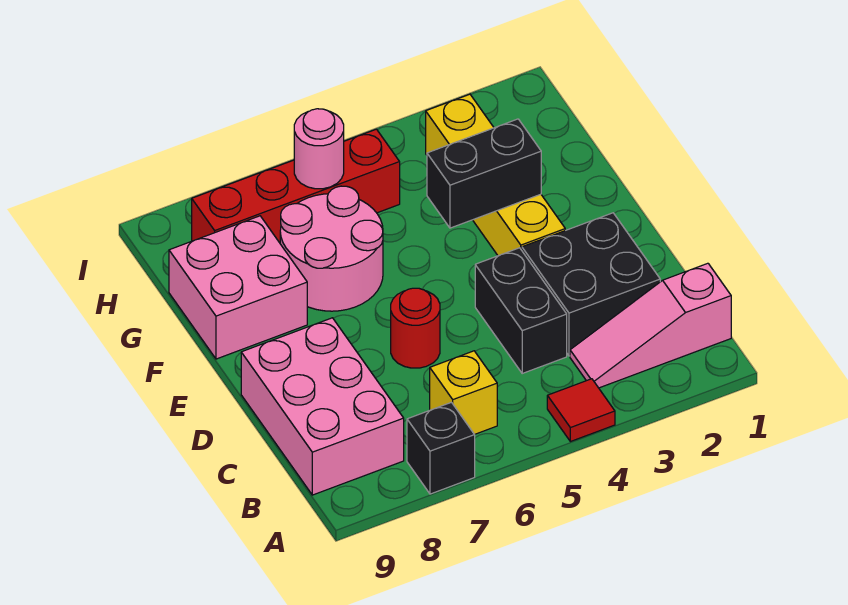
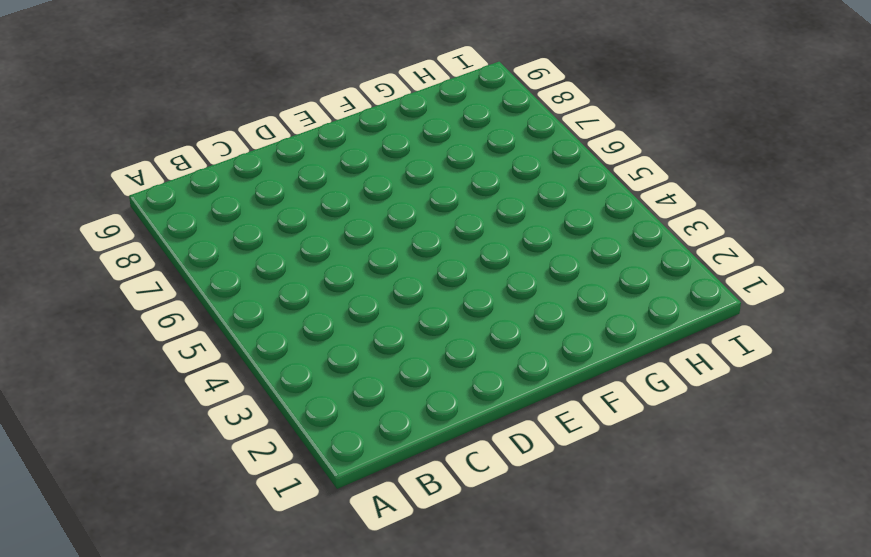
none -> red 1x1 tile [547,379,615,442]
none -> black 1x1 brick [407,402,475,494]
none -> pink 1x3 slope [570,263,731,388]

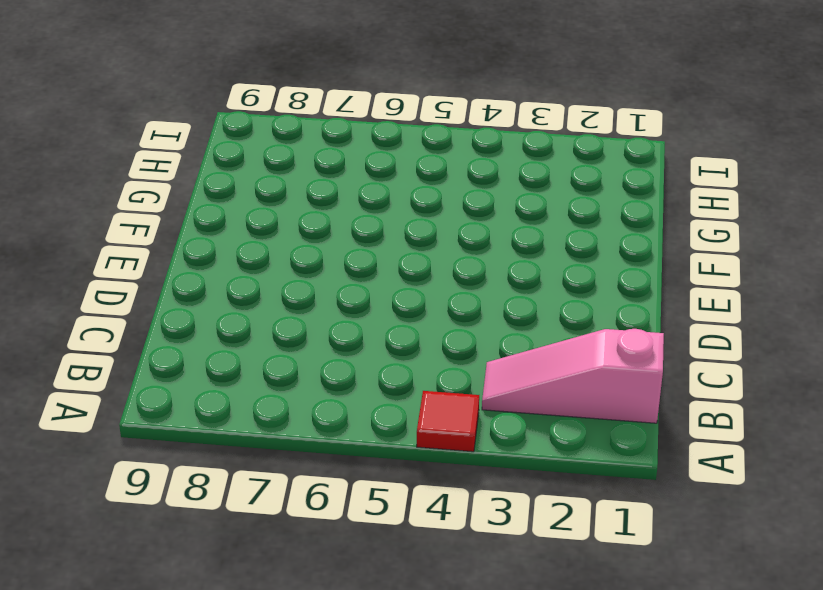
none -> black 1x1 brick [407,402,475,494]
none -> yellow 1x1 brick [430,351,497,435]
none -> pink 2x3 brick [241,318,404,495]

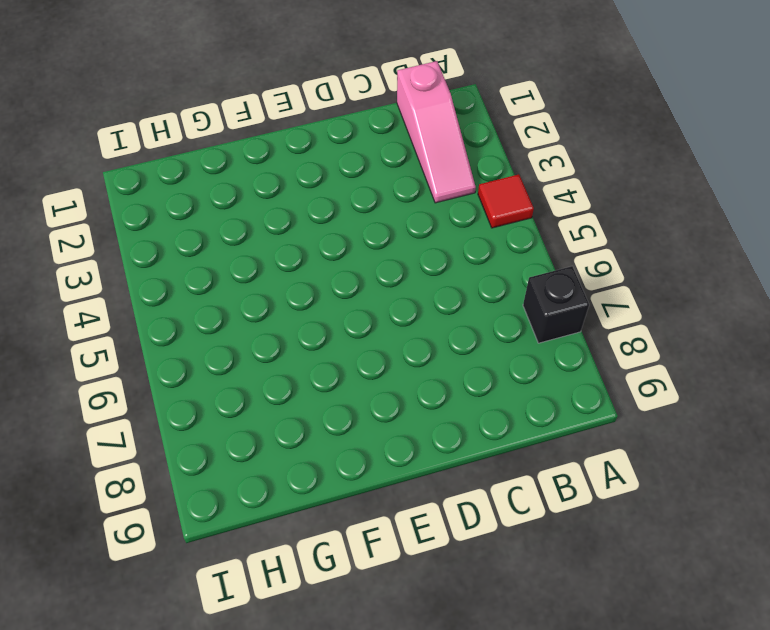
none -> yellow 1x1 brick [430,351,497,435]
none -> pink 2x3 brick [241,318,404,495]
none -> black 2x2 brick [522,213,660,356]

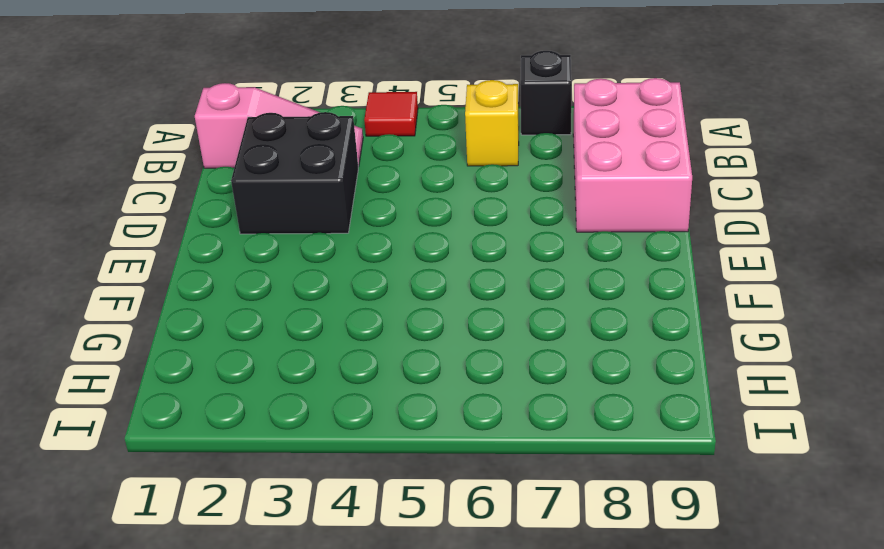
none -> black 1x2 brick [475,248,567,373]
none -> red 1x1 round brick [391,288,440,368]
none -> yellow 1x4 brick [426,94,565,256]

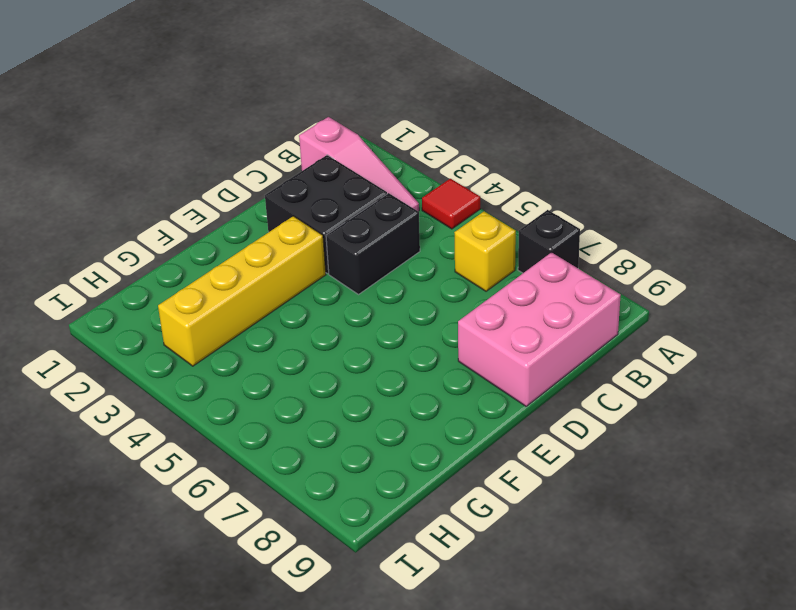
none -> red 1x1 round brick [391,288,440,368]
none -> pink 2x2 round brick [280,186,383,311]
none -> pink 2x2 brick [169,216,307,359]

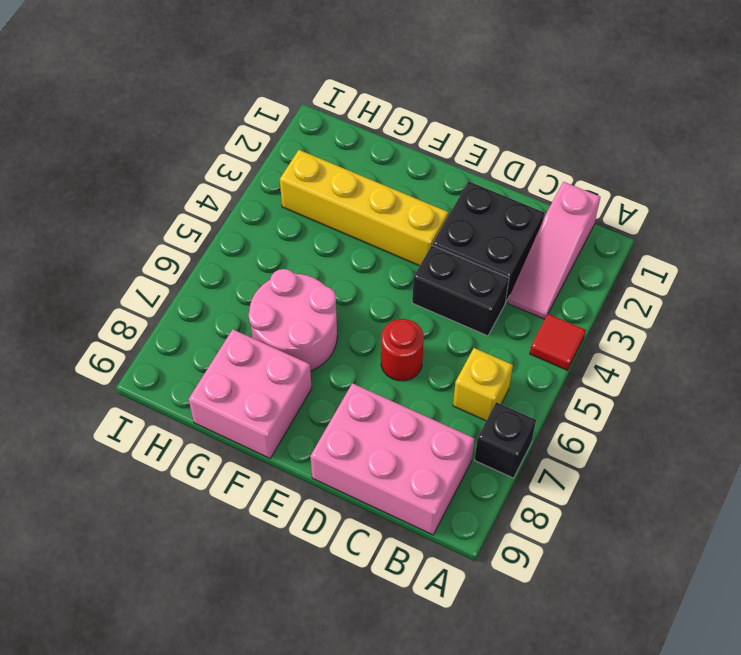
none -> red 1x4 brick [192,129,400,243]
none -> black 1x2 brick [427,119,541,228]
none -> pink 1x1 round brick [294,109,344,189]

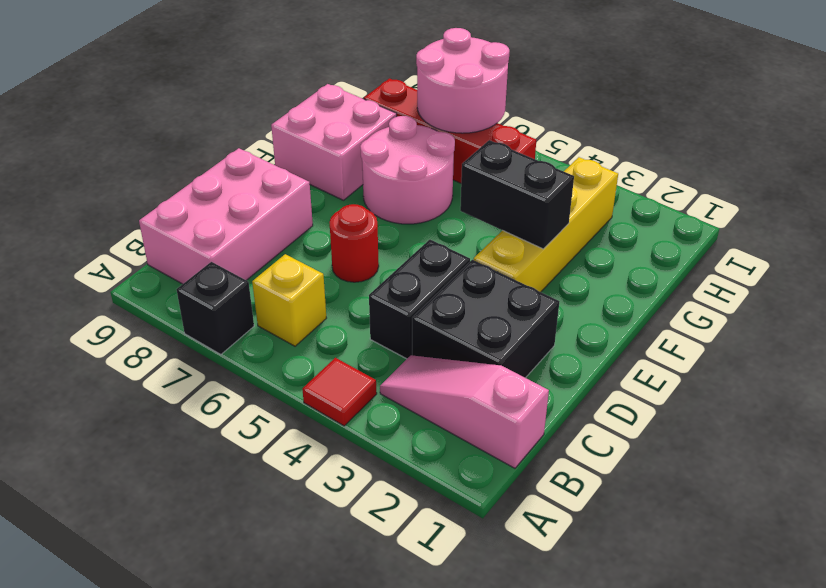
pink 2x2 round brick [416,28,509,133] -> pink 1x1 round brick [294,109,344,189]

